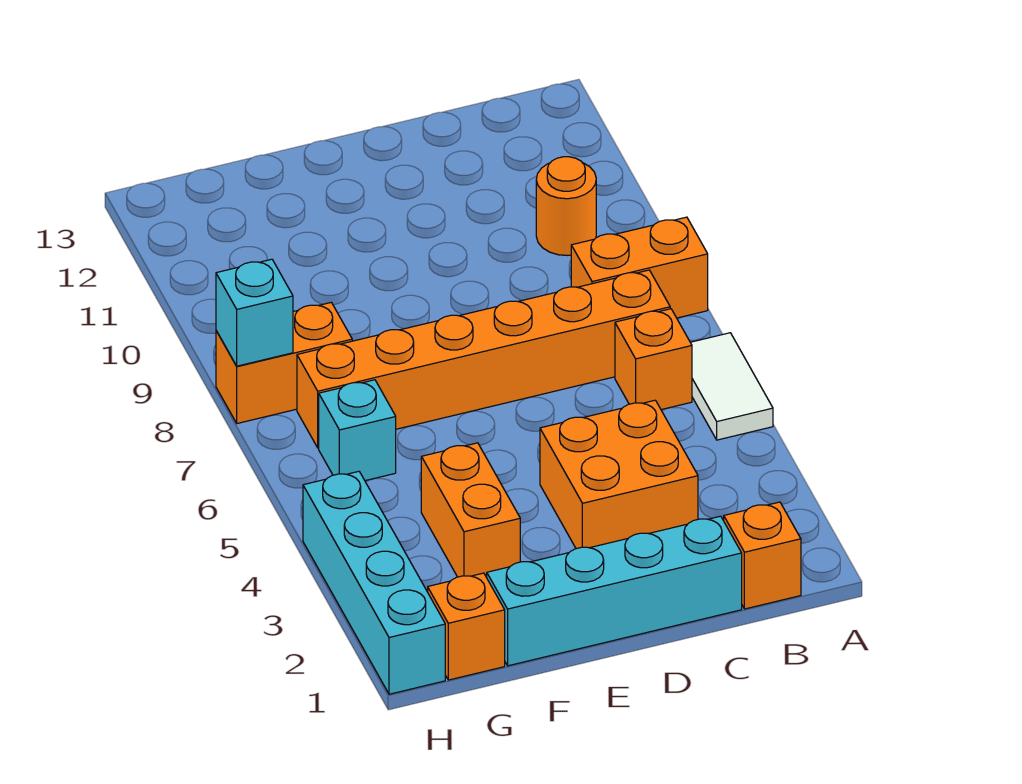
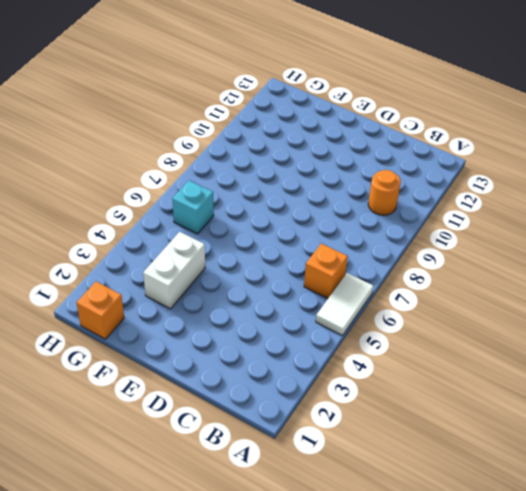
white 1x2 brick [143,232,205,309] -> orange 1x2 brick [421,443,520,577]
none -> orange 1x2 brick [571,217,708,318]
none -> orange 1x1 brick [724,502,801,609]
none -> orange 1x6 brick [297,270,670,448]

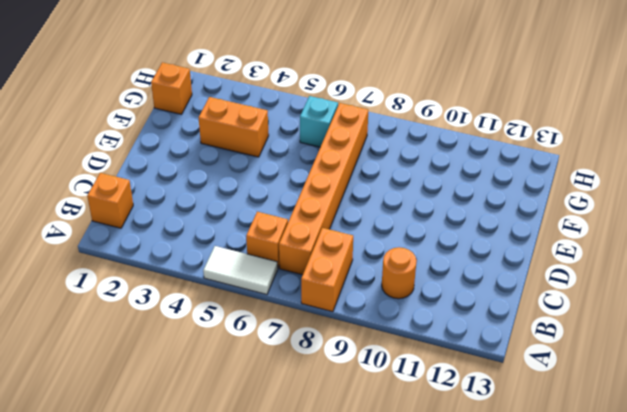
none -> cyan 1x4 brick [487,516,742,666]
none -> orange 2x2 brick [540,400,698,549]
none -> orange 1x2 brick [216,302,352,423]

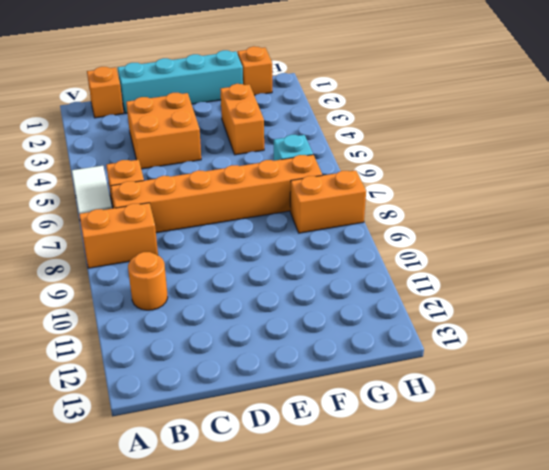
none -> cyan 1x4 brick [303,471,445,694]
none -> cyan 1x1 brick [216,259,293,366]

